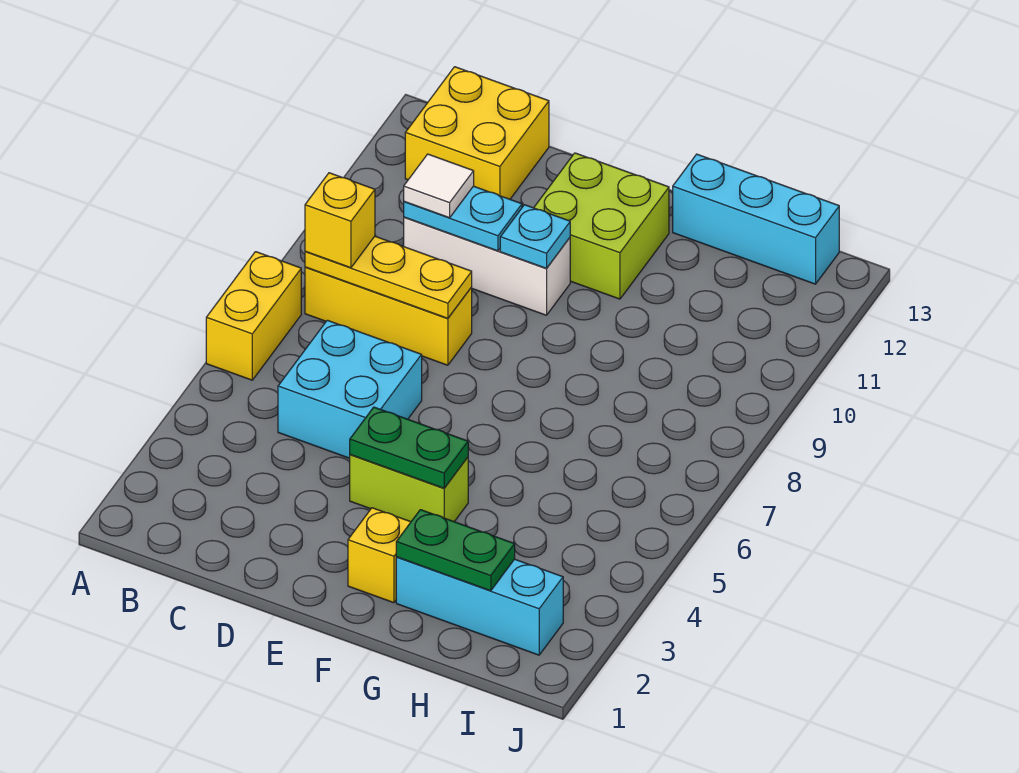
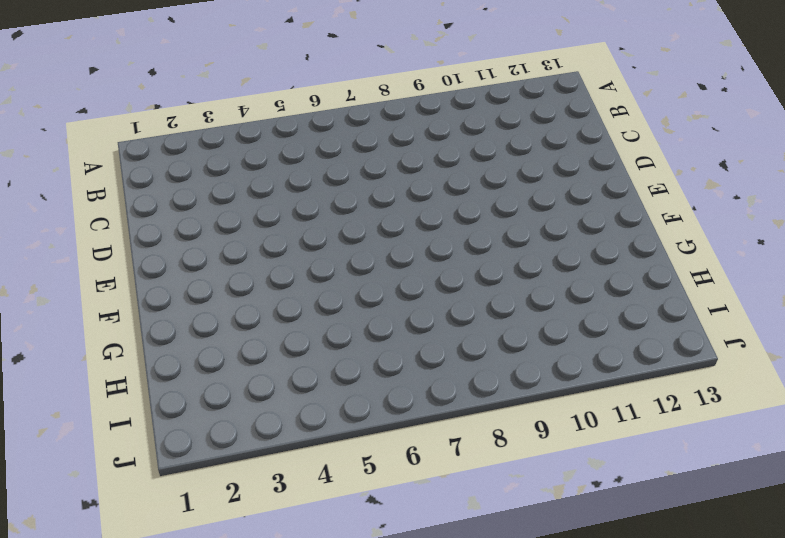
none -> yellow 1x2 brick [206,252,301,380]
none -> yellow 1x3 brick [305,267,472,365]
none -> yellow 2x2 brick [405,67,549,199]

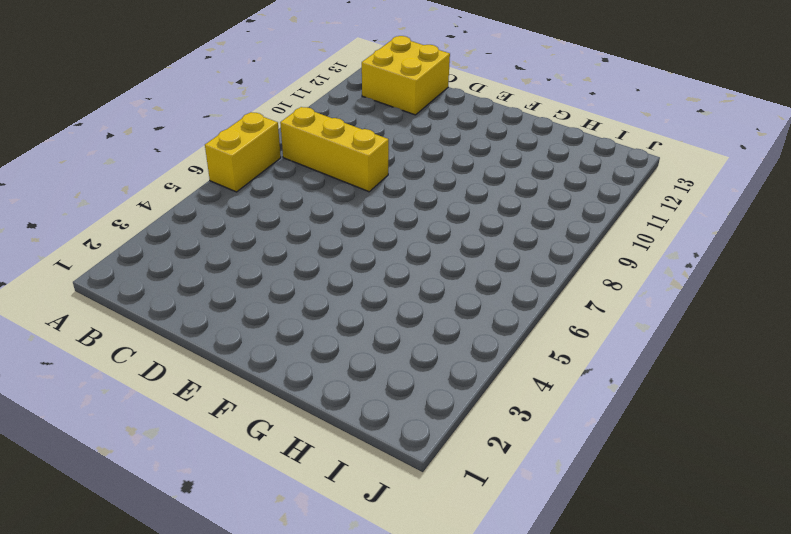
none -> cyan 2x2 brick [278,320,422,458]
none -> white 1x3 brick [404,217,570,315]
none -> lime 1x2 brick [350,455,468,522]

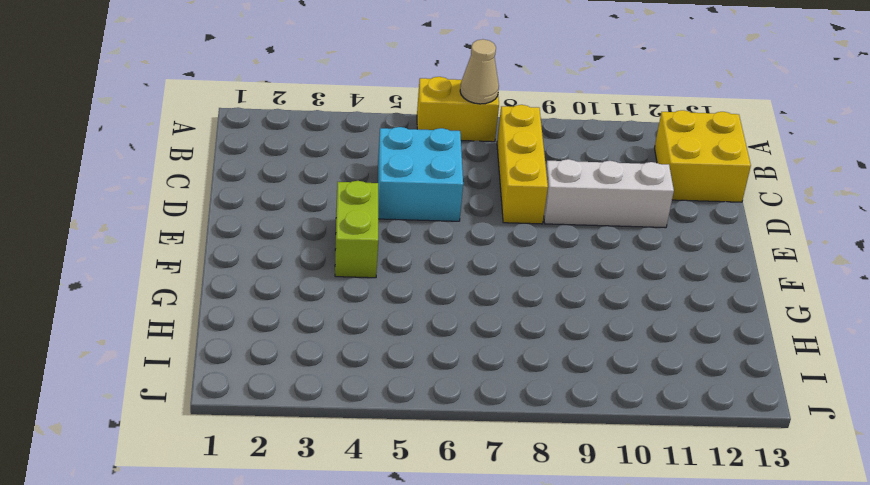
tan 1x1 cone [460,39,499,104] -> none
white 1x3 brick [544,159,674,228] -> white 1x3 brick turned to [404,217,570,315]
none -> lime 2x2 brick [534,153,669,299]
none -> yellow 1x1 brick [348,508,411,603]
none -> cyan 1x3 brick [396,557,563,655]

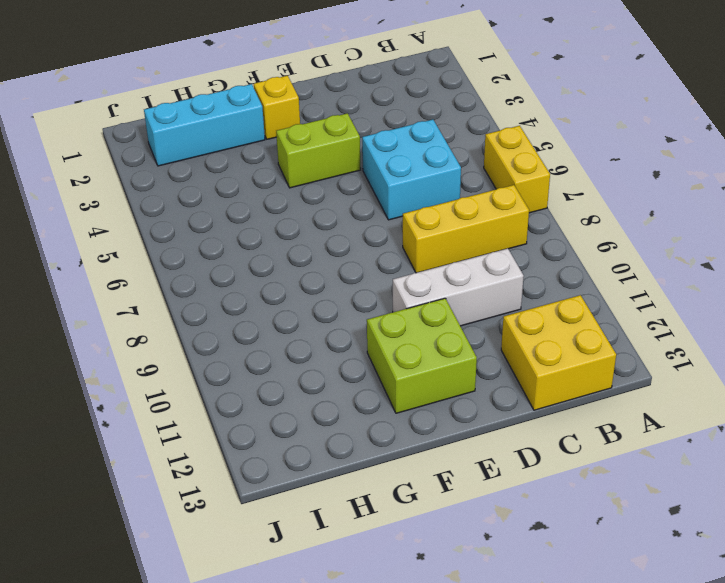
none -> cyan 1x3 brick [673,154,839,284]
none -> yellow 1x3 plate [305,236,472,318]
none -> cyan 1x2 plate [404,186,522,251]

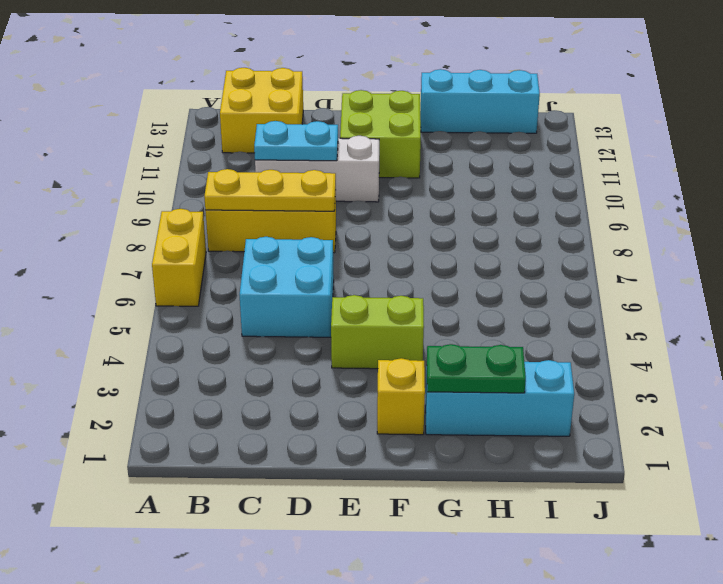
none -> green 1x2 plate [350,407,468,488]
none -> cyan 1x1 plate [500,205,570,268]
none -> yellow 1x1 brick [305,173,375,268]

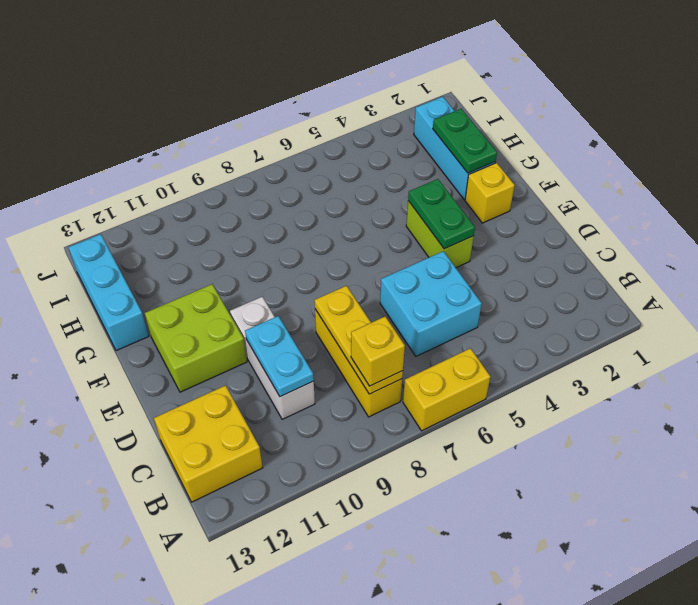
none -> cyan 1x1 plate [500,205,570,268]
none -> white 1x1 tile [404,154,474,218]

